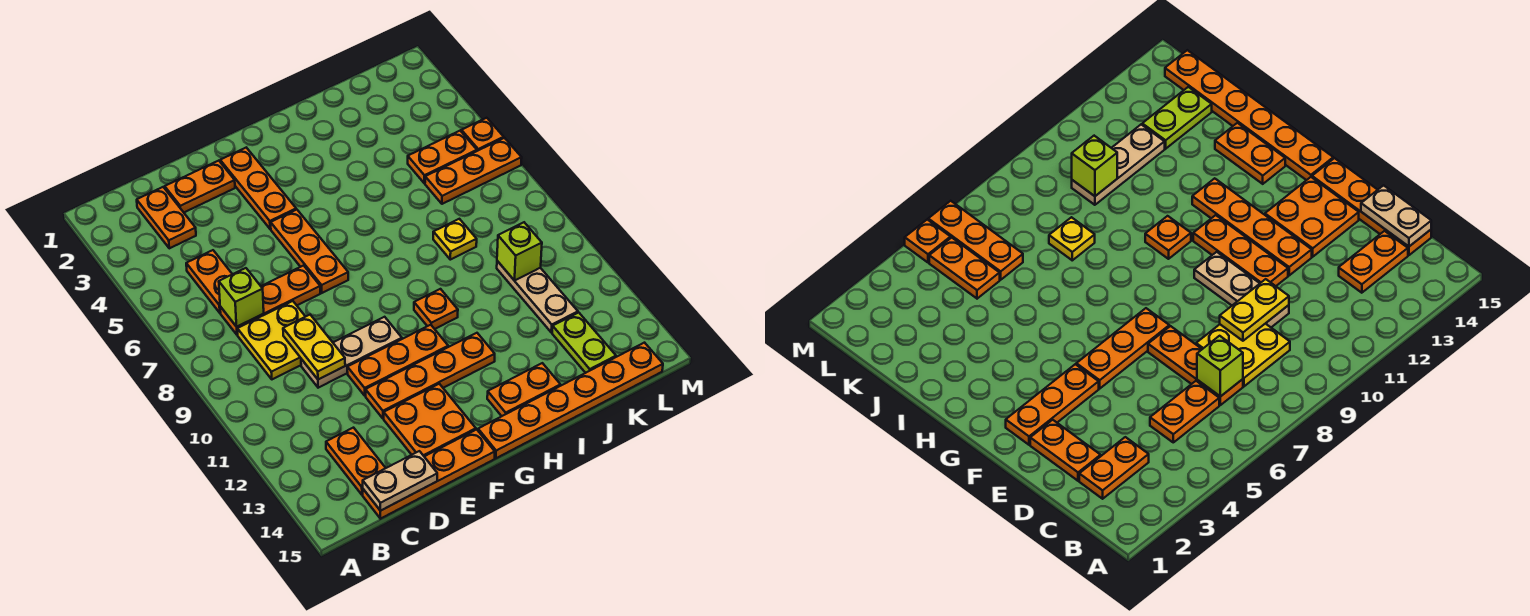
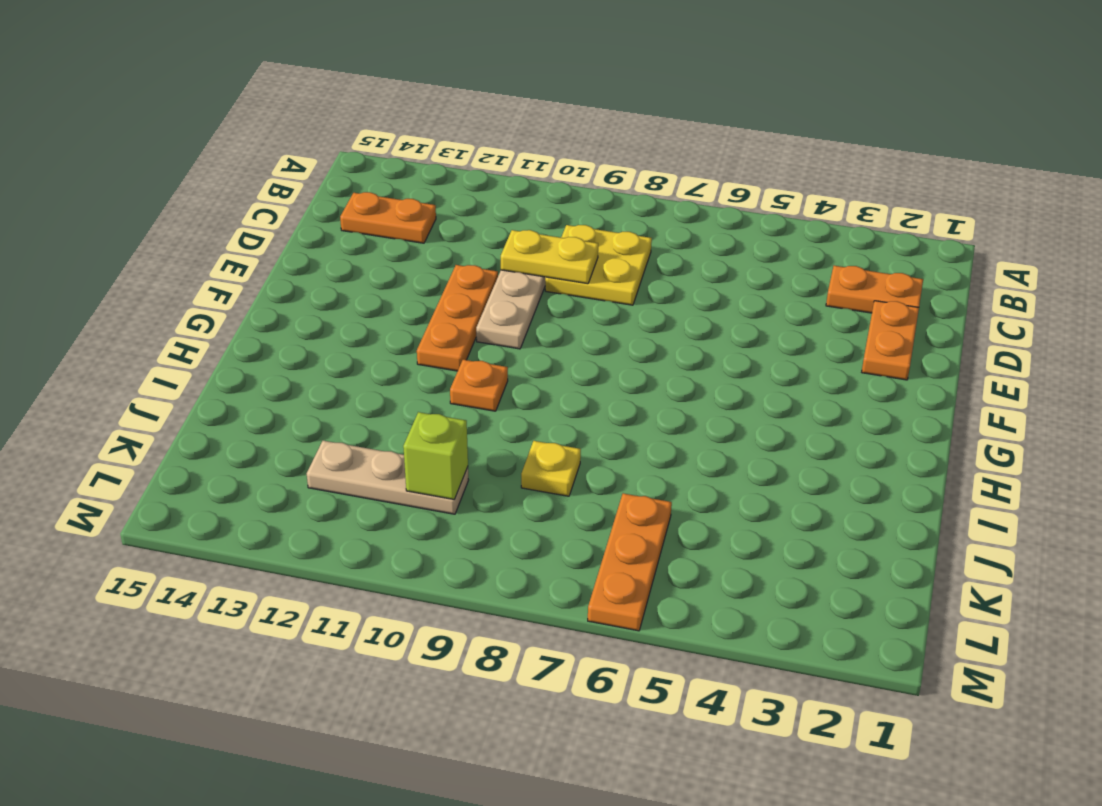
none -> orange 1x2 plate [186,250,232,313]
none -> orange 1x3 plate [220,266,320,335]
none -> orange 1x4 plate [363,429,495,519]

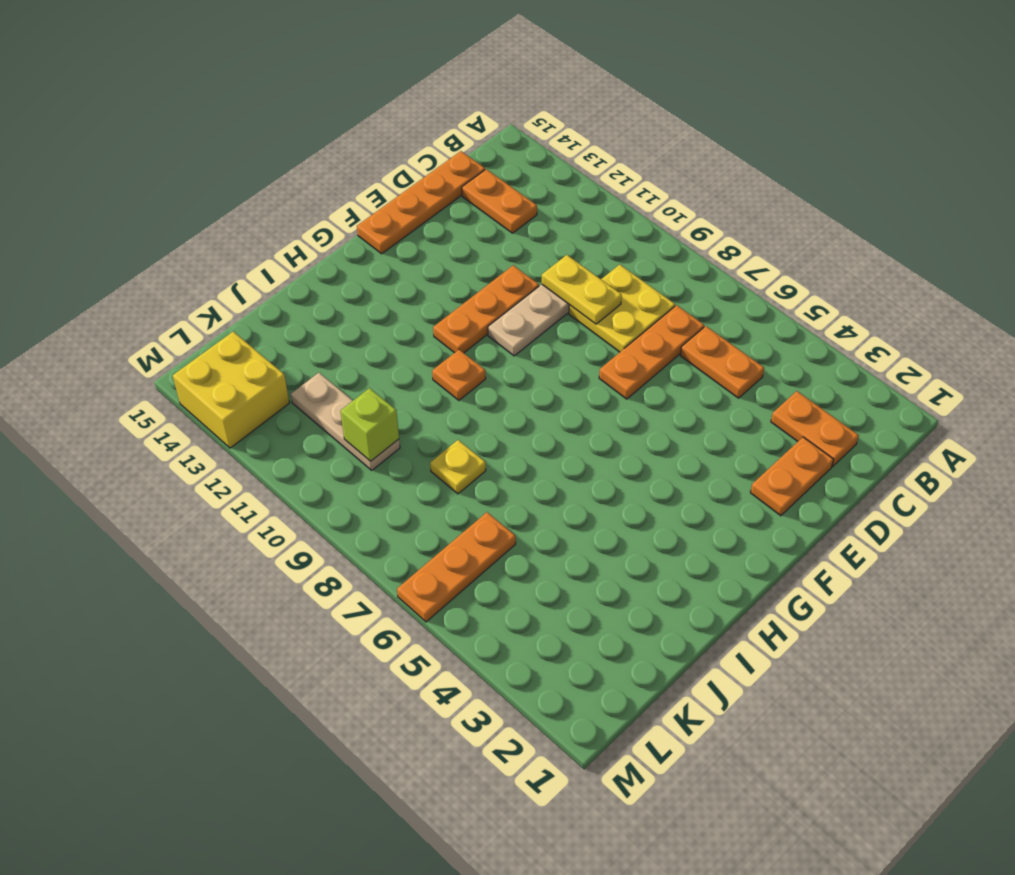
yellow 2x2 brick [173,332,289,448] -> none
none -> orange 1x4 plate [366,333,495,419]
none -> orange 2x2 plate [384,384,476,456]
none -> orange 1x3 plate [220,148,296,229]

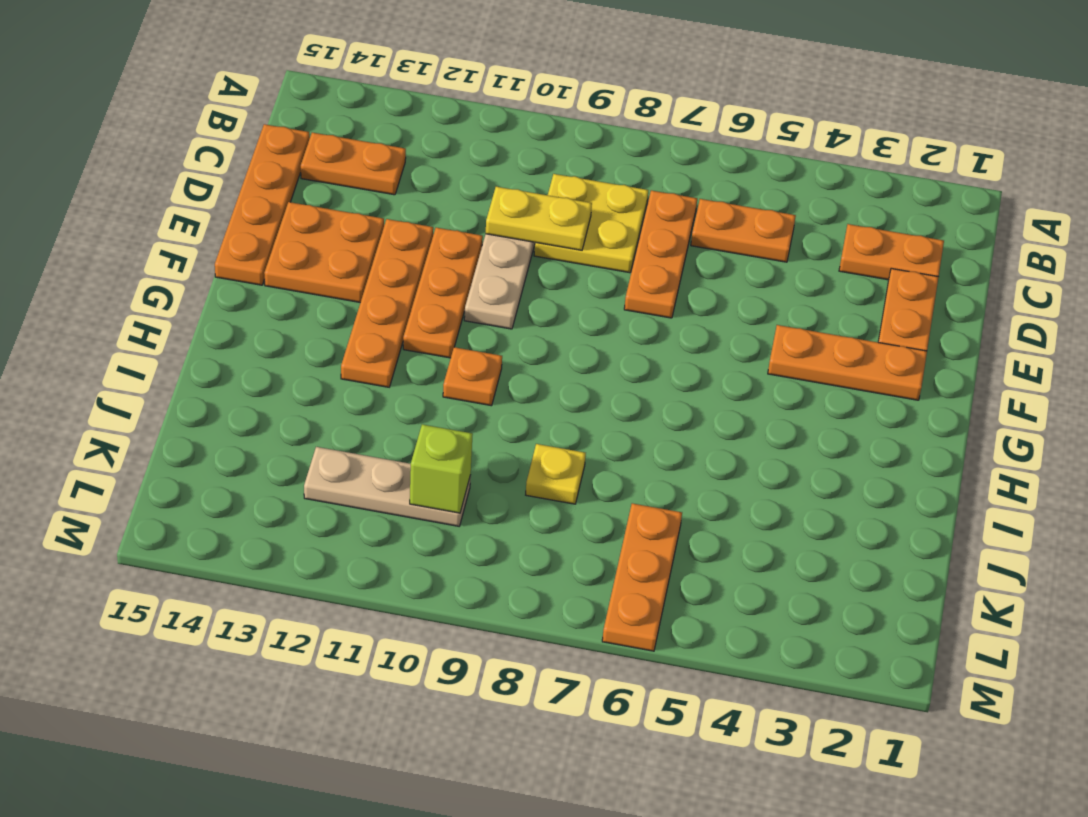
none -> orange 1x3 plate [271,209,348,293]
none -> orange 1x6 plate [478,343,663,458]
none -> orange 1x2 plate [487,363,560,416]

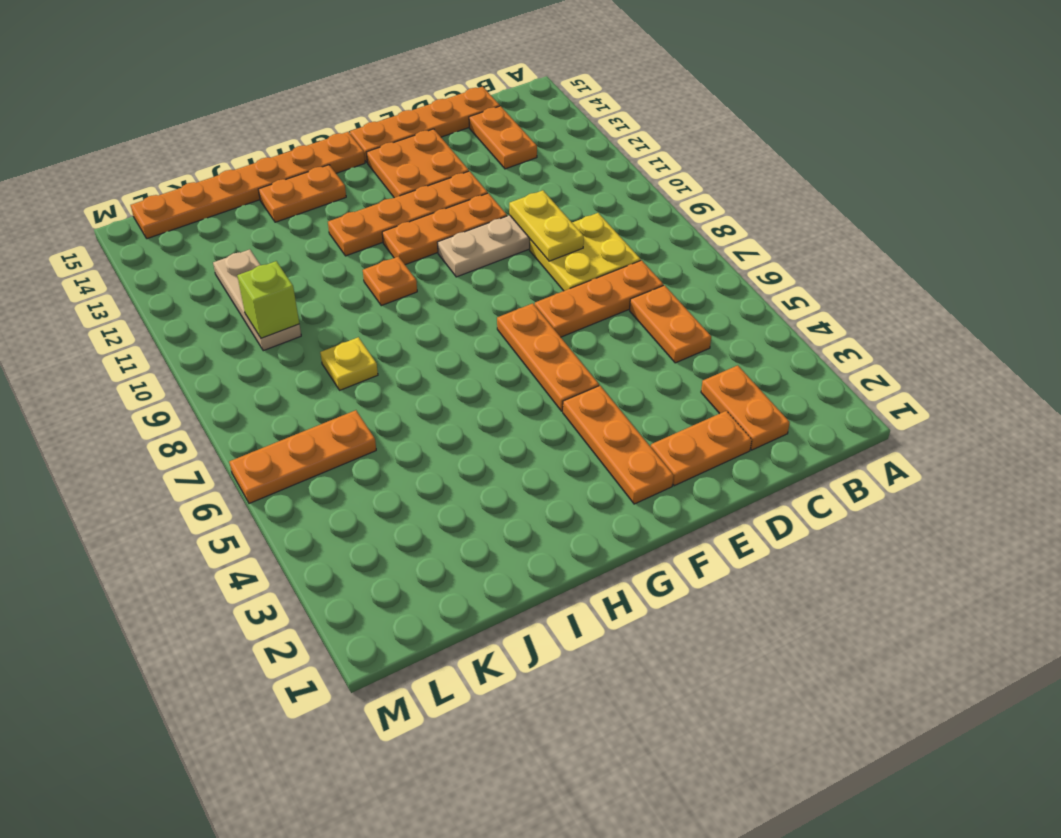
none -> orange 1x2 plate [408,131,477,183]
none -> lime 1x2 plate [552,313,616,373]
none -> orange 1x1 plate [461,118,504,151]

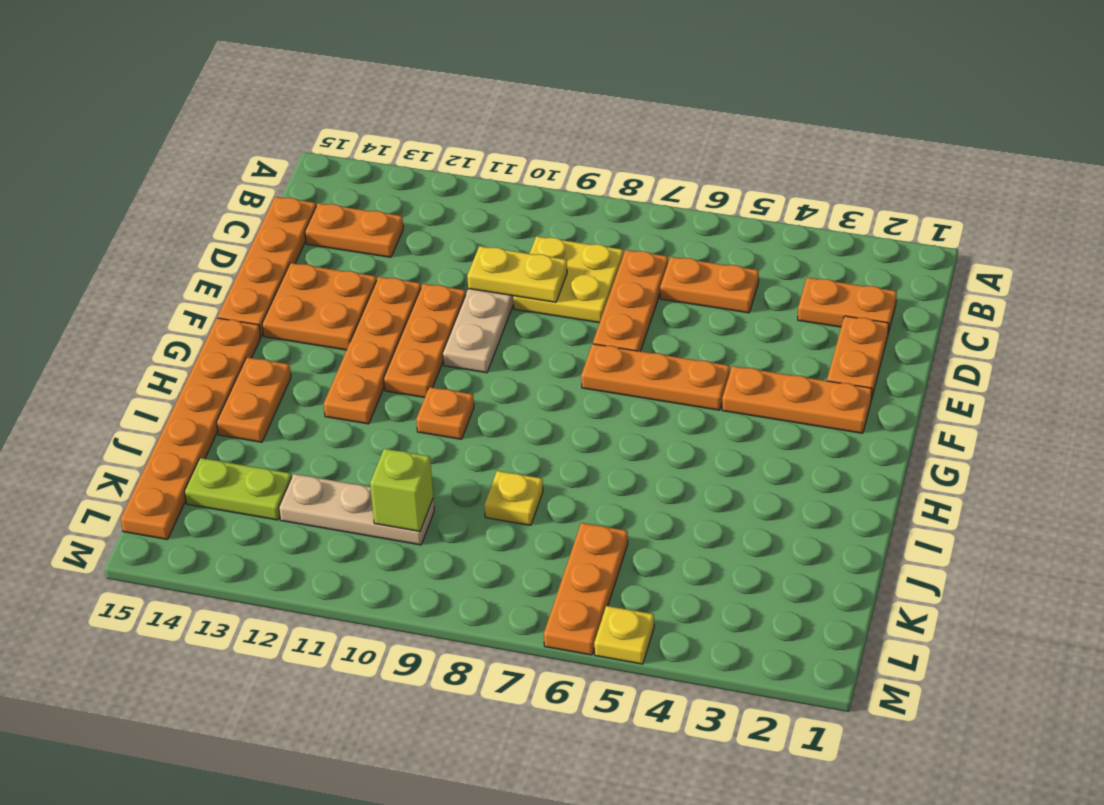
yellow 1x1 plate [594,606,654,664] -> orange 1x1 plate [461,118,504,151]
none -> orange 1x2 plate [408,131,477,183]
none -> lime 1x1 brick [219,268,264,327]
none -> tan 1x2 plate [363,451,437,511]

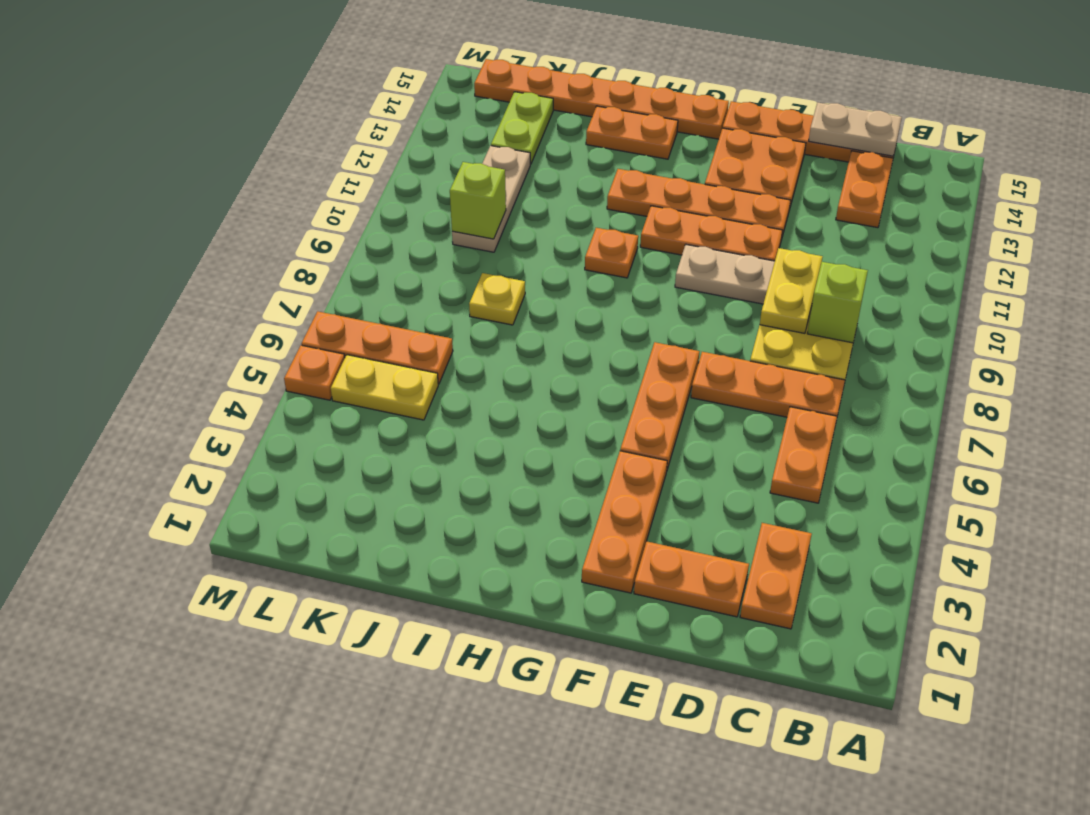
lime 1x1 brick [807,262,868,343] -> lime 1x1 brick moved to [219,268,264,327]
yellow 1x2 plate [331,355,438,420] -> orange 1x2 plate [408,131,477,183]

